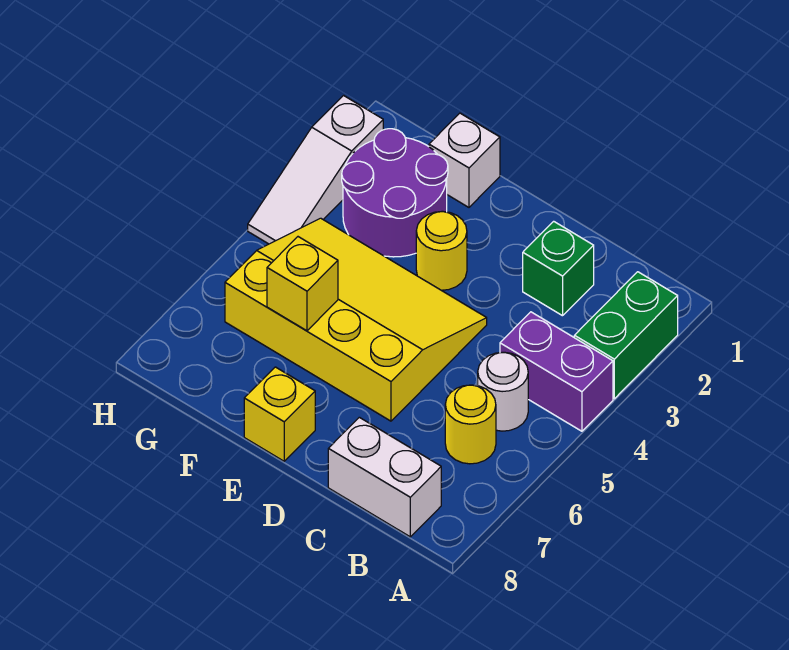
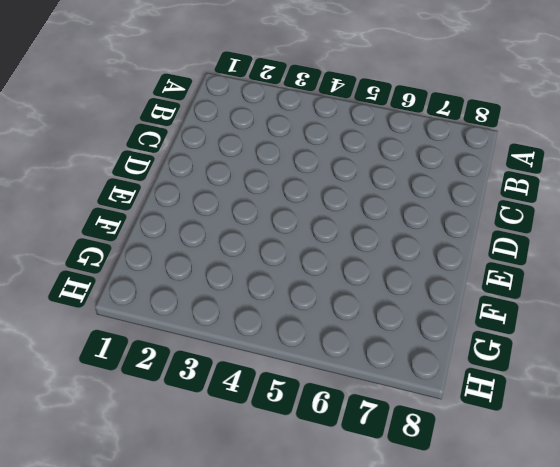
none -> green 1x2 brick [574,272,678,399]
none -> purple 1x2 brick [500,312,613,431]
none -> white 1x1 round brick [478,352,528,431]

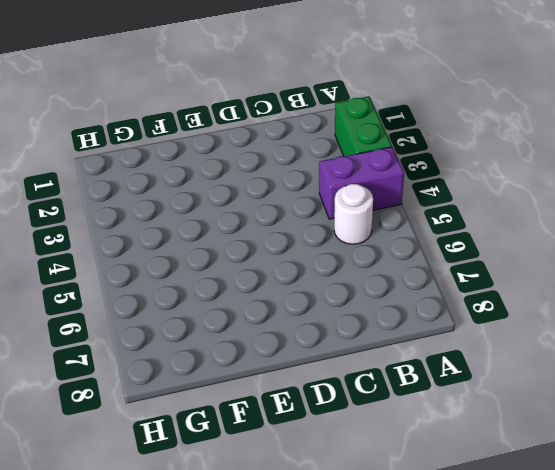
none -> yellow 1x1 round brick [445,385,496,464]
none -> white 1x2 brick [328,417,441,537]
none -> green 1x1 brick [523,221,594,316]

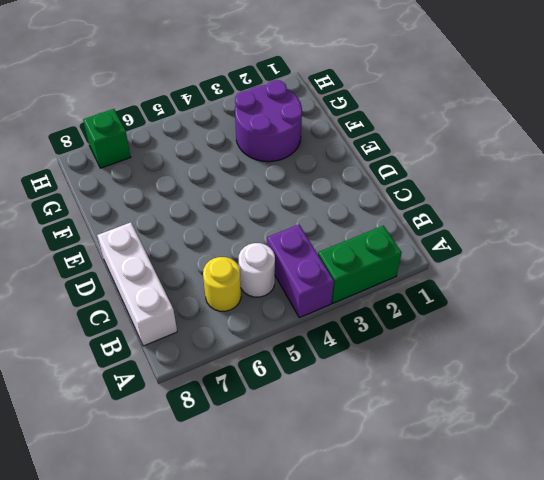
white 1x3 brick [97,222,177,346] -> white 1x2 brick [328,417,441,537]
green 1x1 brick [83,109,131,168] -> green 1x1 brick moved to [523,221,594,316]
none -> yellow 3x4 slope [225,218,487,421]
none -> yellow 1x1 round brick [416,211,467,290]
none -> yellow 1x1 brick [244,367,315,461]

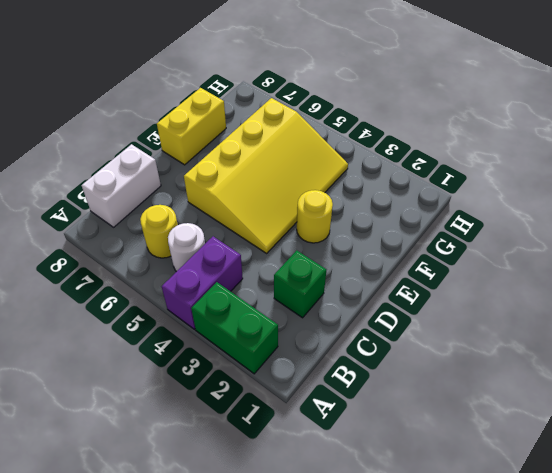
yellow 1x2 brick [157,88,226,165] -> yellow 1x1 brick [244,367,315,461]
none -> white 1x1 brick [429,113,500,207]
none -> purple 2x2 round brick [342,129,448,257]
none -> white 1x3 slope [248,96,383,244]

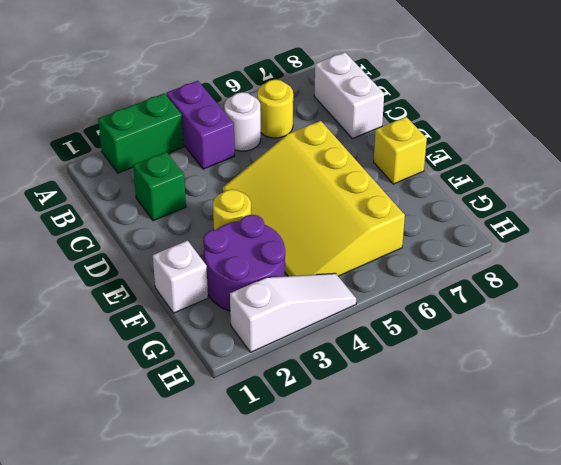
none -> yellow 1x1 brick [267,237,338,331]

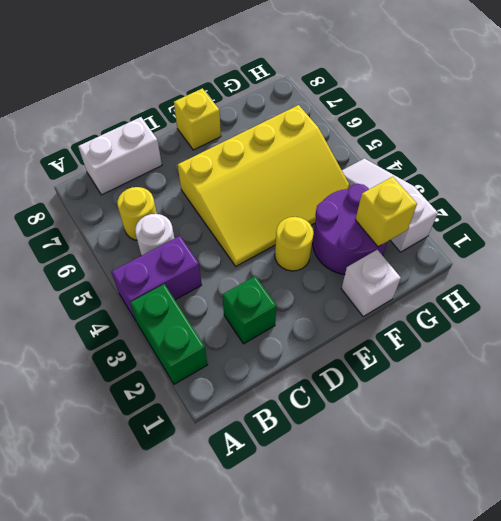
yellow 1x1 brick [355,177,417,247] -> yellow 1x1 brick moved to [267,237,338,331]

